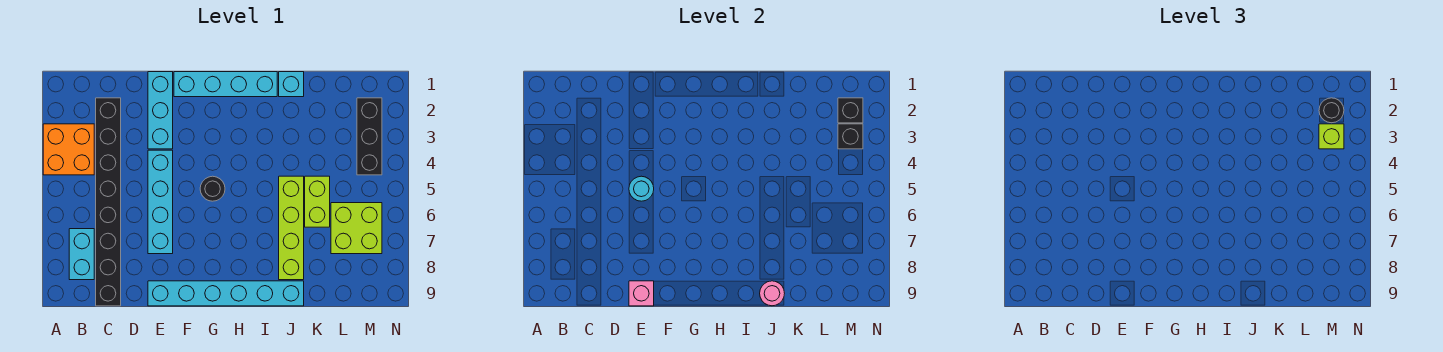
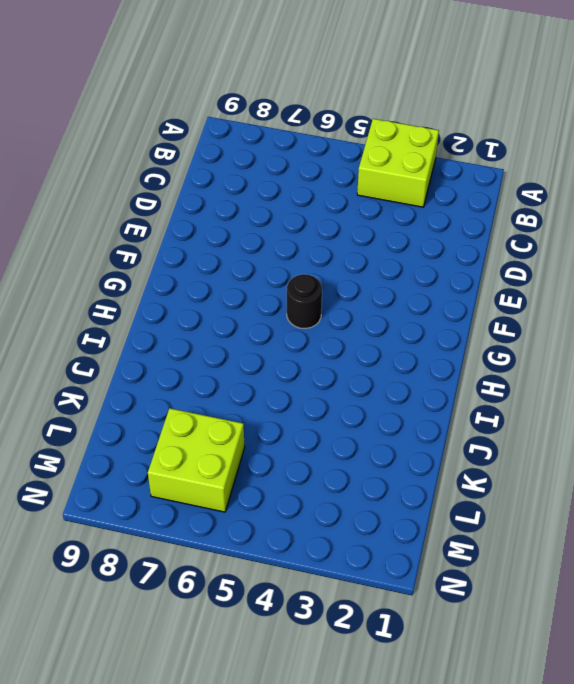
lime 2x2 brick [357,119,439,207] -> orange 2x2 brick [43,124,94,175]
none -> cyan 1x2 brick [69,229,94,280]
none -> black 1x8 brick [96,98,121,306]
none -> cyan 1x3 brick [148,72,173,149]

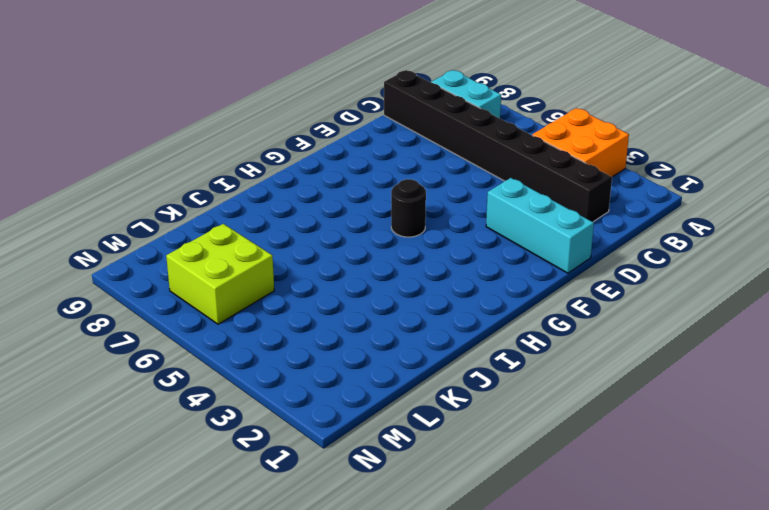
none -> cyan 1x4 brick [148,150,173,254]
none -> cyan 1x6 brick [148,281,304,306]
none -> cyan 1x4 brick [174,72,277,97]

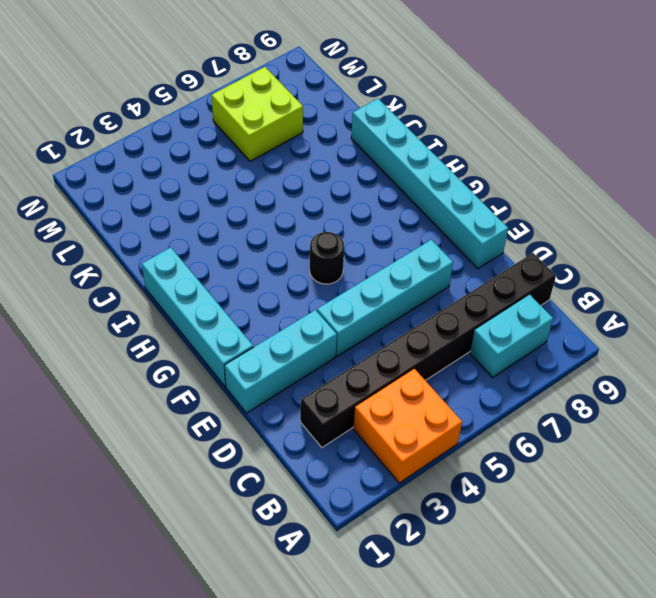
none -> cyan 1x1 brick [279,72,304,97]
none -> lime 1x4 brick [279,176,304,280]
none -> lime 1x2 brick [305,176,330,227]

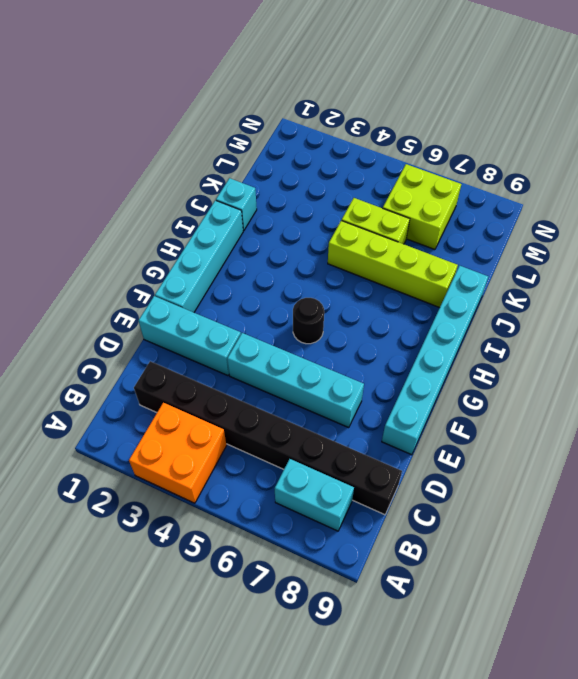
none -> black 1x3 brick [357,98,382,175]
none -> cyan 1x1 round brick [629,176,654,201]
none -> pink 1x1 brick [629,281,654,306]

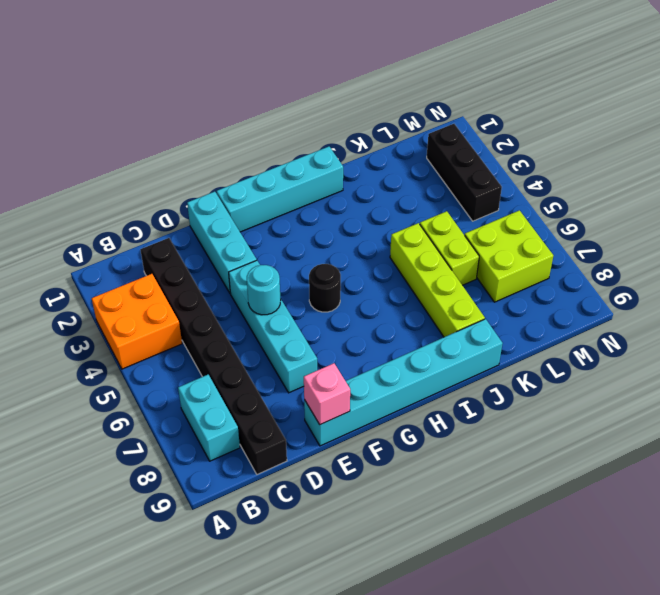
none -> cyan 1x1 brick [279,72,304,97]
none -> pink 1x1 round brick [760,281,785,306]
none -> black 1x1 brick [838,98,863,123]

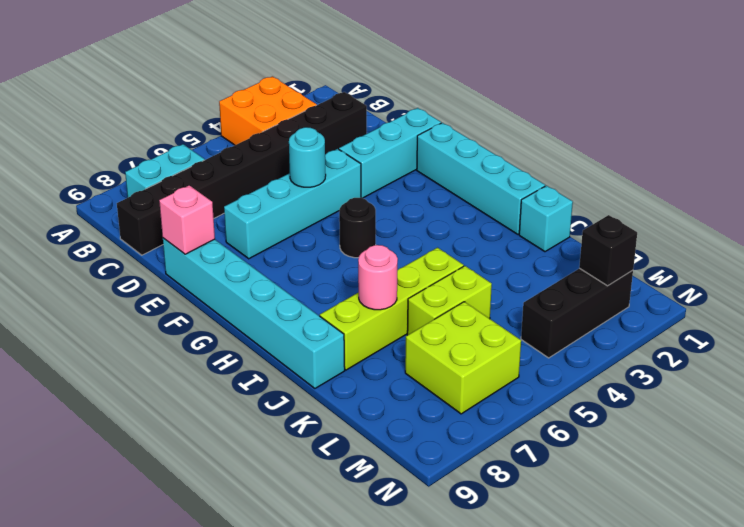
pink 1x1 round brick [358,245,398,310] -> pink 1x1 round brick moved to [760,281,785,306]
none -> black 1x1 brick [838,124,863,149]
none -> black 1x1 round brick [1319,98,1344,123]
none -> lime 1x1 brick [1319,124,1344,149]

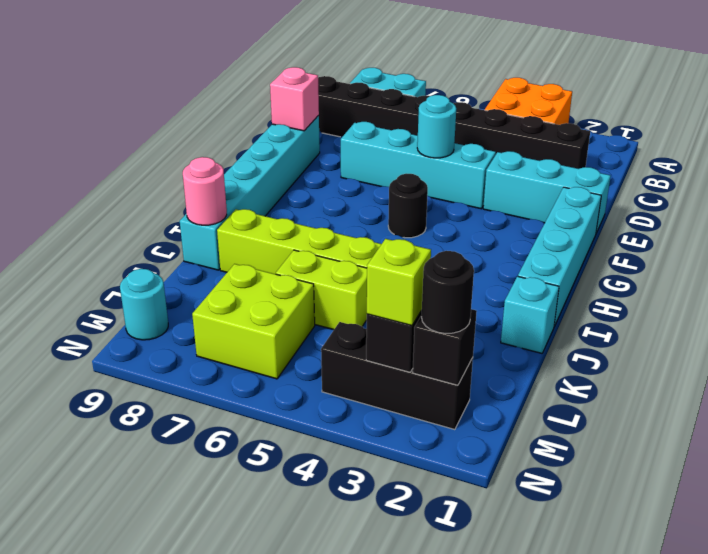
cyan 1x1 round brick [120,269,168,340] -> none

